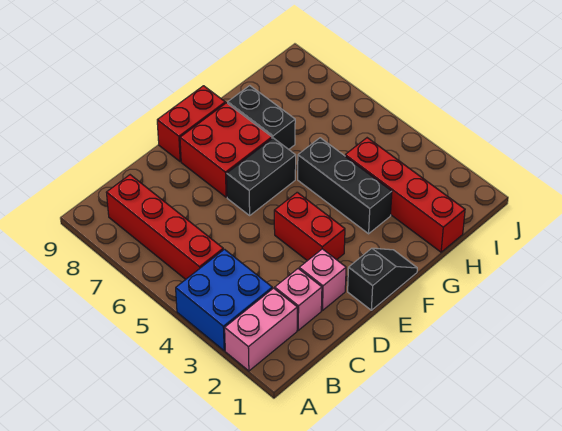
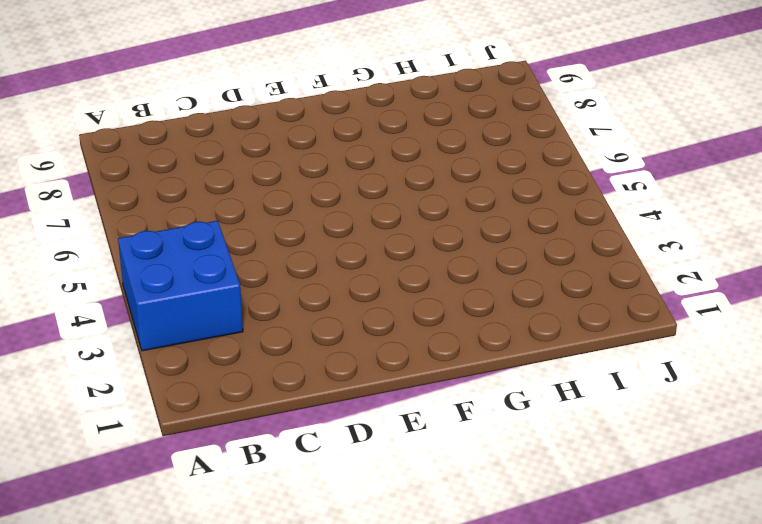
none -> pink 1x2 brick [225,288,297,371]
none -> red 1x4 brick [106,175,223,279]
none -> pink 1x1 brick [275,269,322,330]

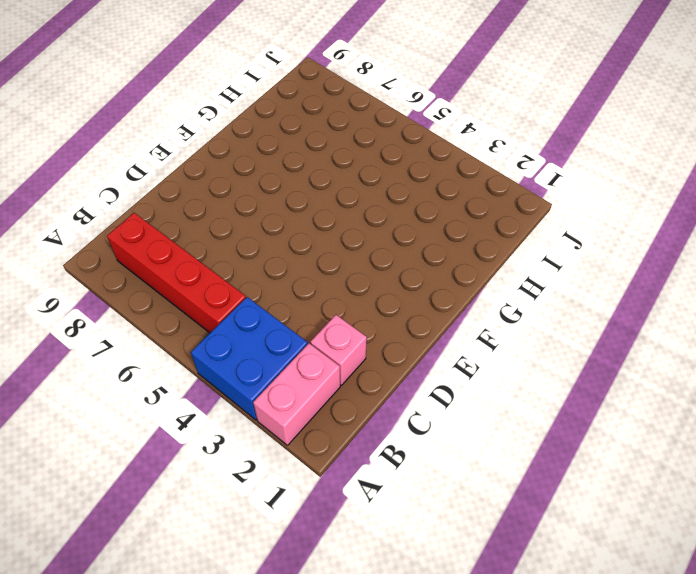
none -> pink 1x1 brick [299,249,346,310]
none -> black 1x2 slope [348,248,417,310]
none -> red 1x2 brick [274,192,345,261]

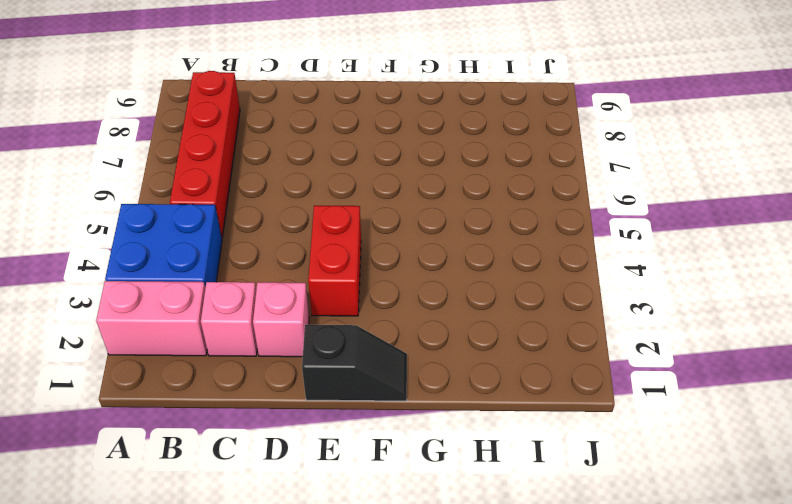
none -> black 1x2 brick [227,138,296,215]
none -> red 2x2 brick [180,103,272,197]
none -> red 1x2 brick [157,86,225,161]

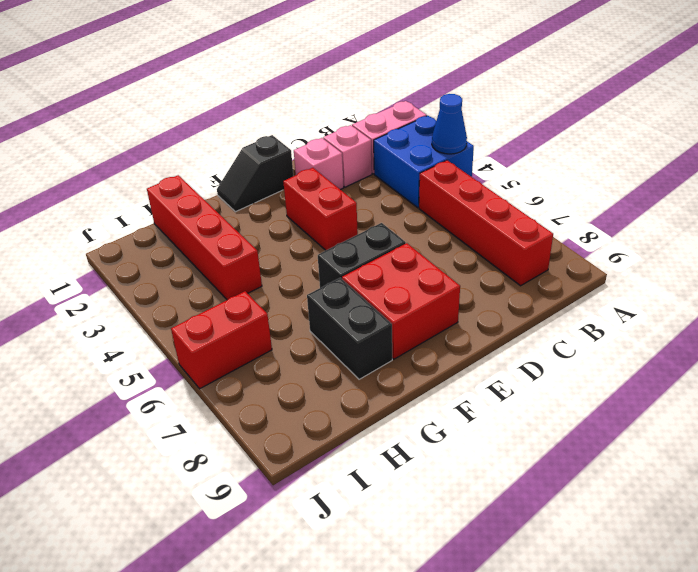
blue 1x1 cone [432,94,467,154] -> none
red 1x2 brick [171,291,272,389] -> red 1x2 brick moved to [157,86,225,161]
none -> black 1x3 brick [298,138,392,234]

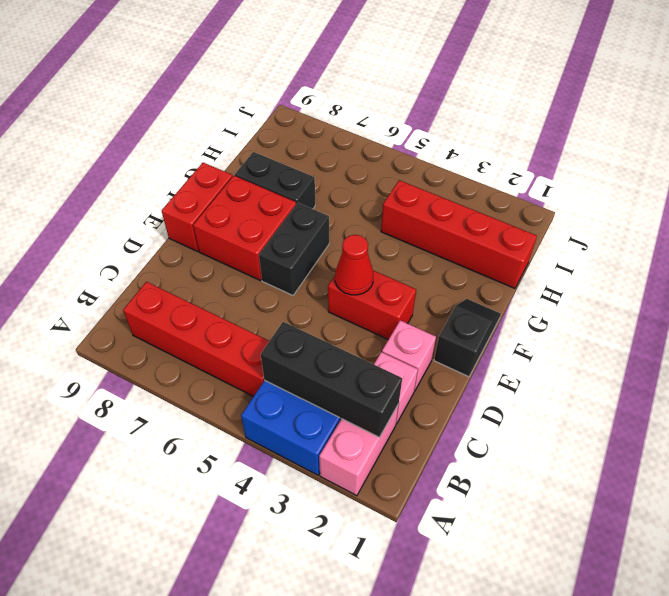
black 1x3 brick [261,322,402,437] -> black 1x3 brick moved to [298,138,392,234]
red 1x1 cone [335,235,373,295] -> none

